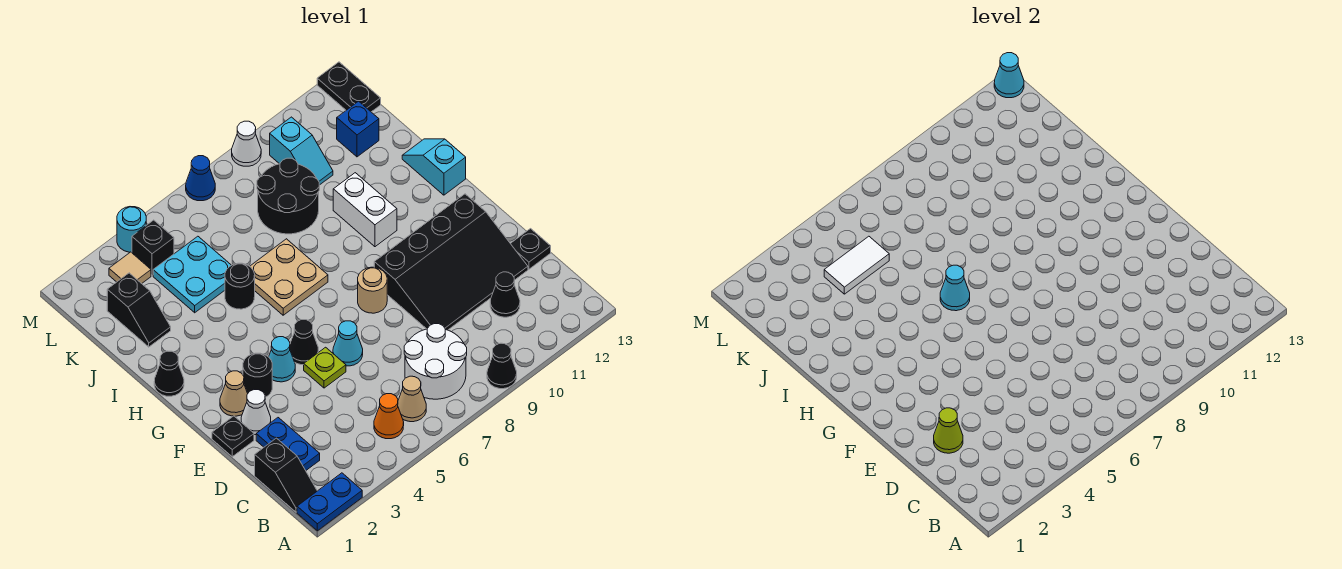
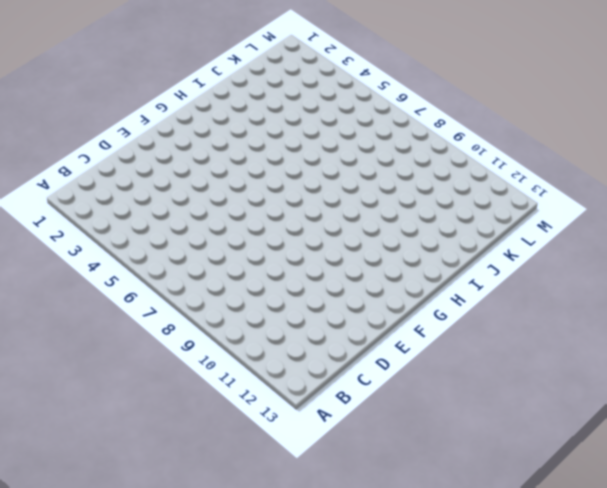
none -> blue 1x2 plate [297,473,362,531]
none -> black 1x1 cone [487,343,517,389]
none -> black 1x2 slope [255,438,317,512]
none -> orange 1x1 cone [374,394,404,439]

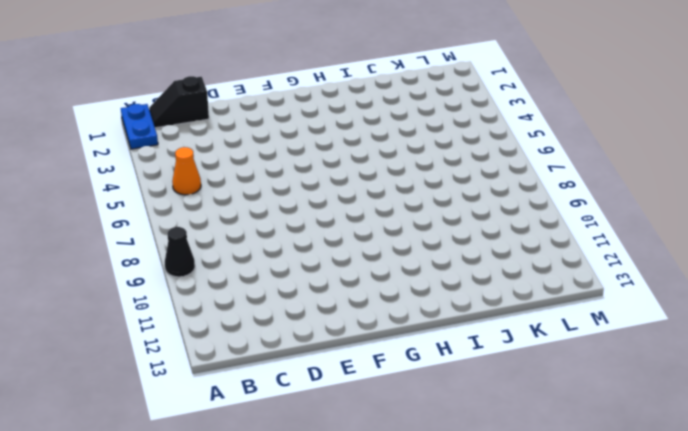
none -> tan 1x1 cone [398,376,426,422]
none -> white 2x2 round brick [404,324,467,399]
none -> blue 1x2 plate [256,418,320,470]
none -> black 1x1 cone [490,272,520,317]

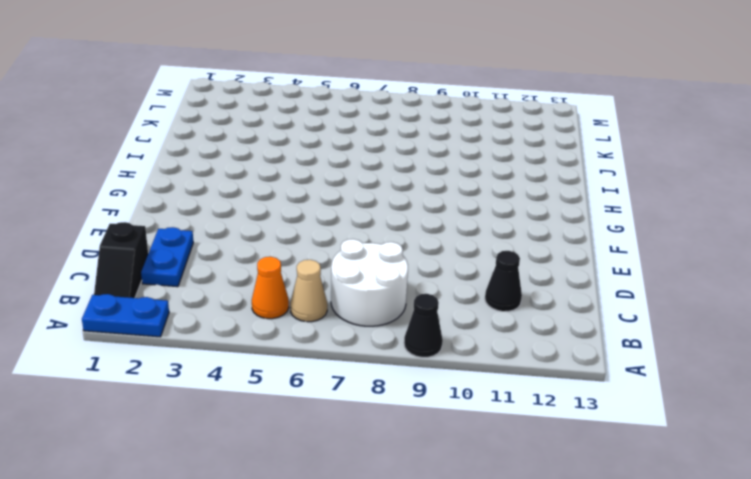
none -> black 3x4 slope [374,194,528,330]
none -> black 1x1 plate [510,229,551,269]
none -> black 1x1 plate [212,416,254,457]
none -> white 1x1 cone [241,390,271,435]

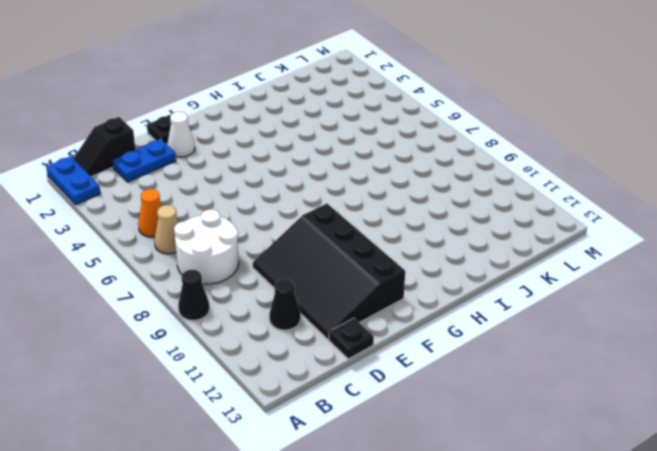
none -> lime 1x1 plate [304,347,346,388]
none -> cyan 1x1 cone [333,321,363,366]
none -> tan 1x1 cone [220,371,248,416]
none -> black 1x1 round brick [243,353,272,397]

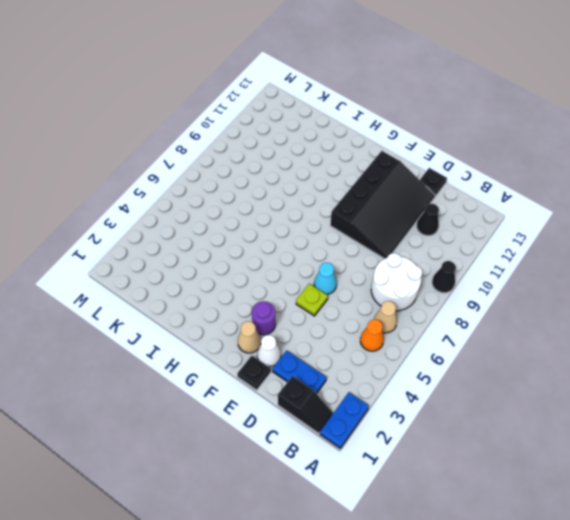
purple 1x1 round brick [252,301,276,335] -> black 1x1 round brick [243,353,272,397]
none -> cyan 1x1 cone [269,337,295,382]
none -> black 1x1 cone [290,320,318,365]
none -> tan 1x1 round brick [358,267,387,313]
none -> black 1x1 cone [154,351,184,396]

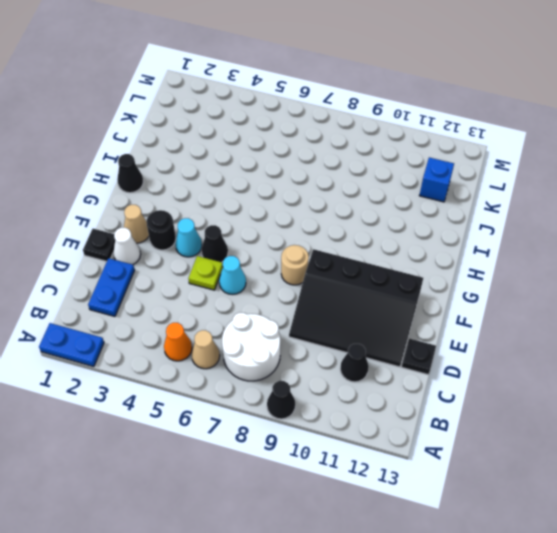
none -> black 1x2 slope [255,438,317,512]
none -> tan 2x2 plate [250,239,328,315]
none -> white 1x2 brick [333,173,397,247]
none -> cyan 1x2 slope [402,139,466,195]

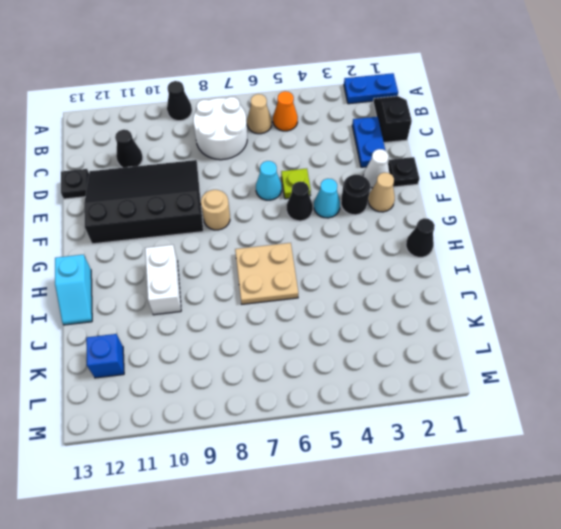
none -> black 1x1 round brick [225,263,255,309]
none -> black 1x2 slope [107,273,171,347]
none -> cyan 2x2 plate [153,236,231,313]
none -> black 2x2 round brick [257,158,319,234]

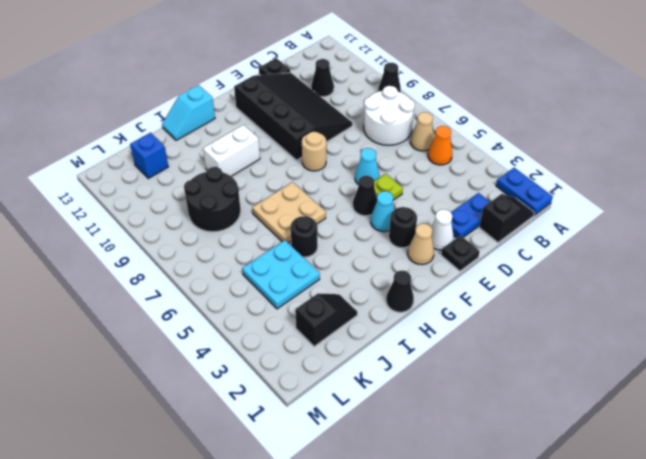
none -> cyan 1x2 slope [270,117,333,185]
none -> tan 1x1 tile [109,252,151,284]
none -> black 1x1 brick [132,220,174,276]
none -> black 1x2 plate [317,62,381,112]

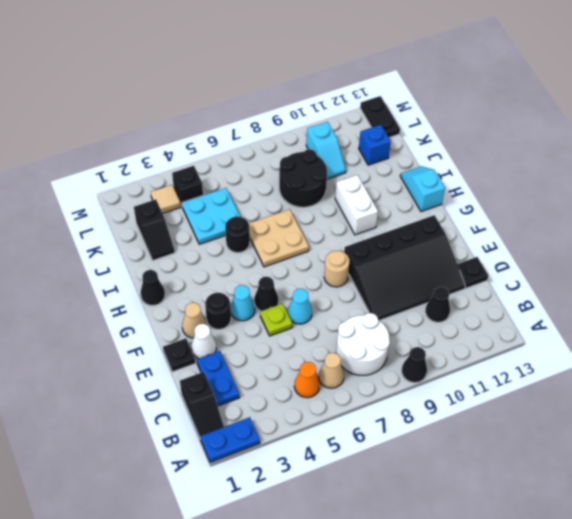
none -> cyan 1x1 round brick [117,207,146,252]
none -> blue 1x1 cone [186,156,215,201]
none -> white 1x1 cone [232,121,261,166]
none -> lime 1x1 cone [934,408,963,453]

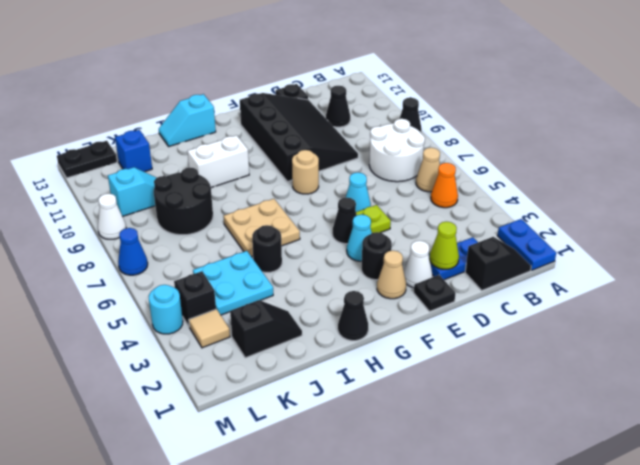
none -> cyan 1x1 cone [940,265,970,311]
none -> white 1x2 tile [824,236,889,294]
none -> cyan 1x1 cone [994,53,1024,98]

